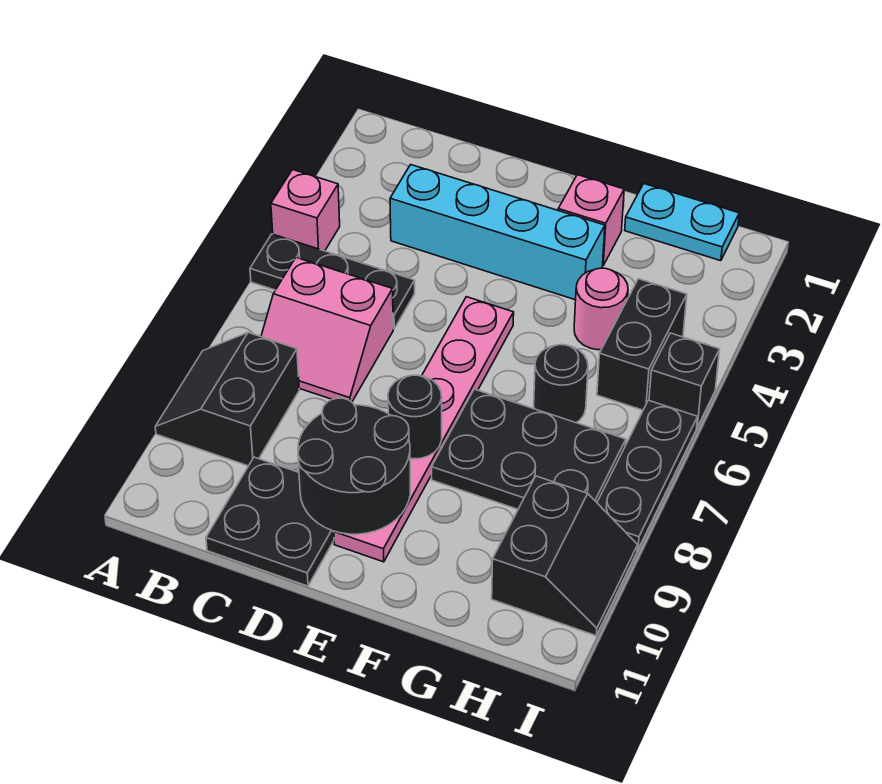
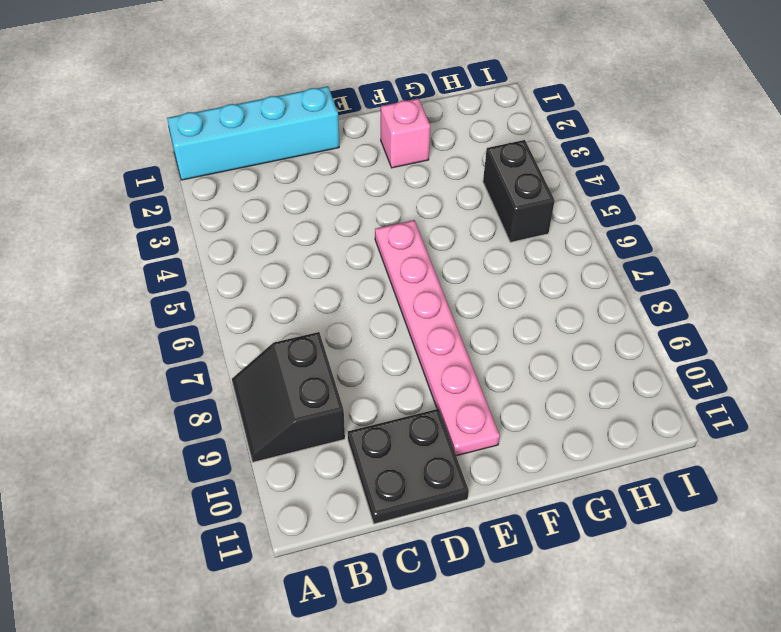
cyan 1x4 brick [167,86,339,180] -> cyan 1x4 brick moved to [390,165,605,300]
none -> pink 1x1 brick [271,170,340,251]
none -> black 1x3 plate [250,234,415,329]
none -> pink 2x2 slope [261,258,393,402]

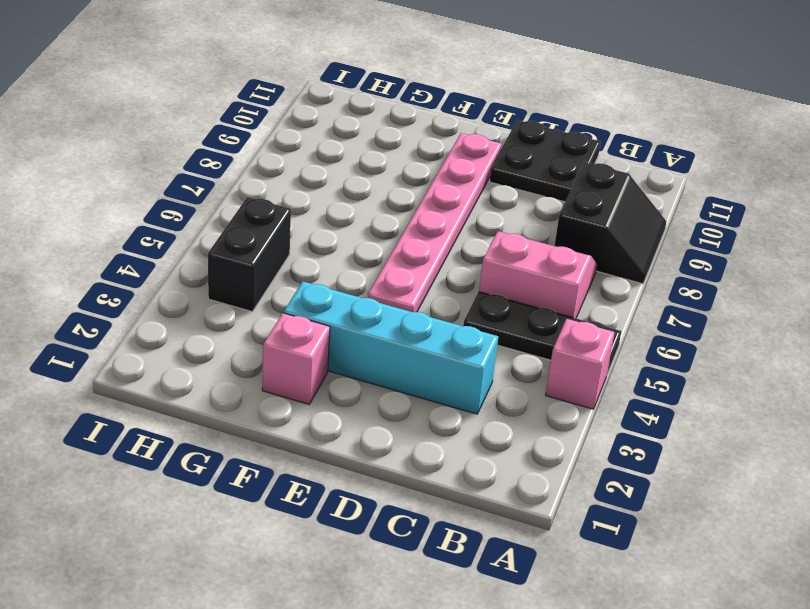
none -> black 2x3 plate [432,389,626,509]
none -> cyan 1x2 plate [625,184,739,261]
none -> pink 1x1 round brick [574,268,628,350]

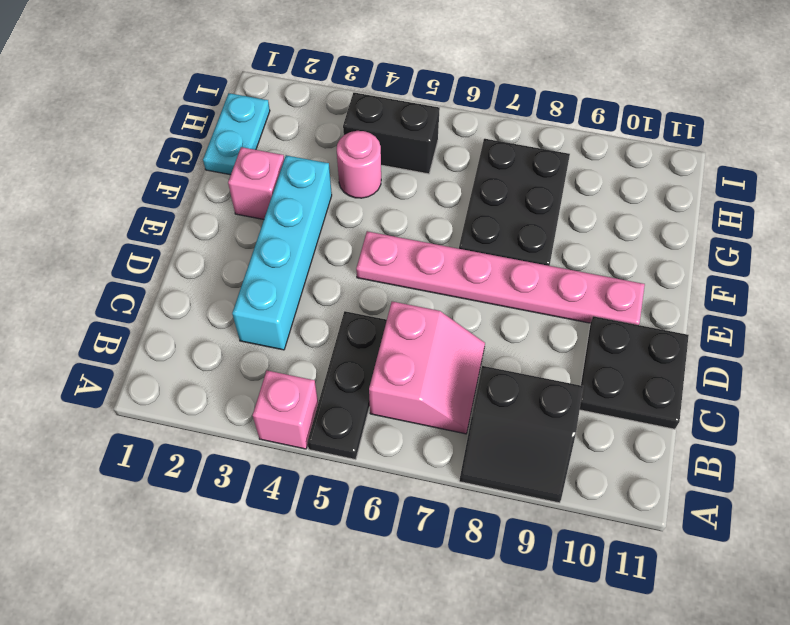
none -> black 1x1 round brick [534,345,588,423]
none -> black 2x2 slope [492,476,638,636]
none -> black 1x1 brick [649,333,720,427]

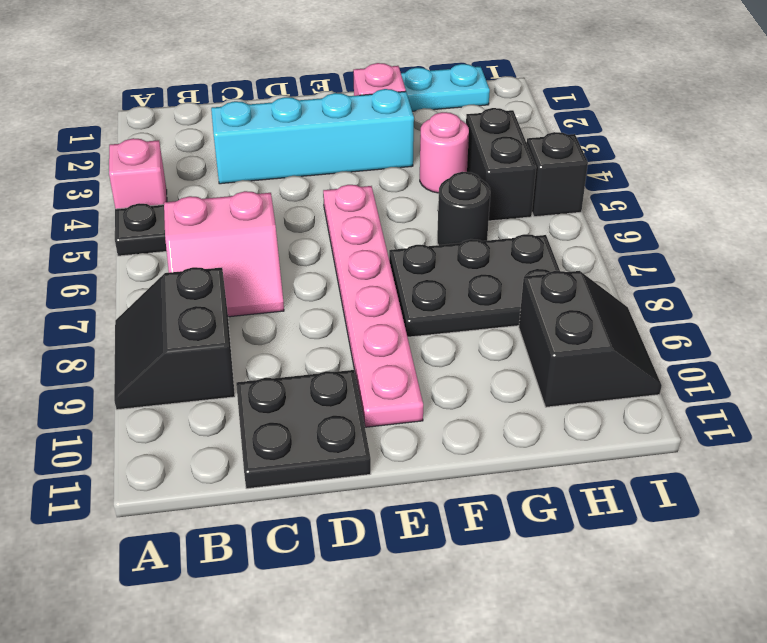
none -> black 1x3 plate [597,400,698,550]
none -> black 2x2 round brick [298,398,410,534]
none -> black 1x1 round brick [388,375,442,459]

